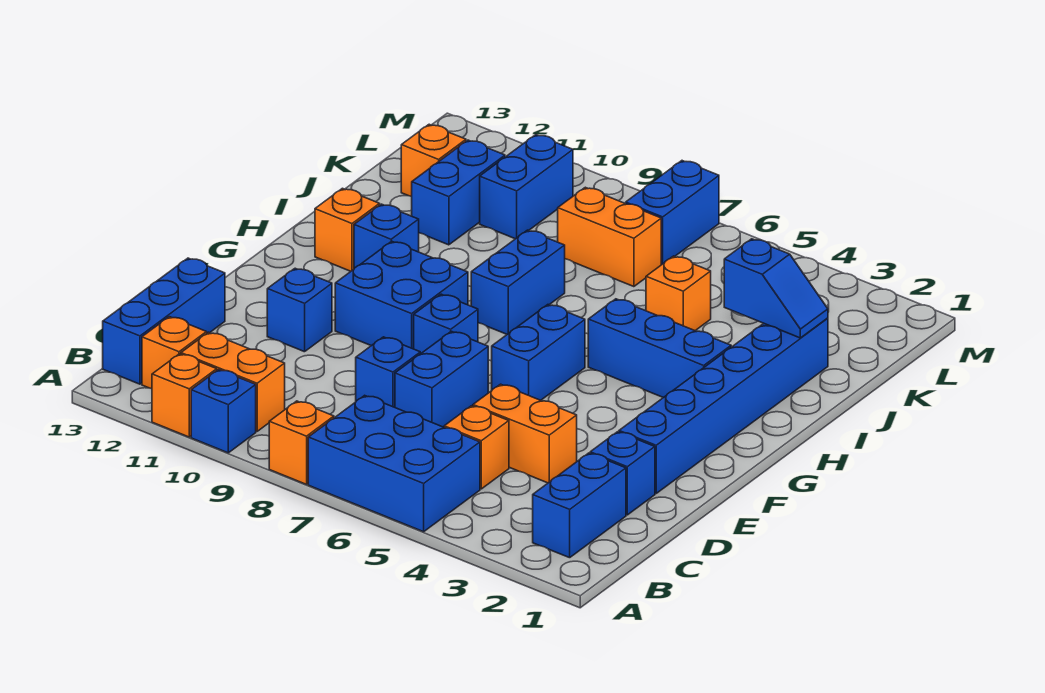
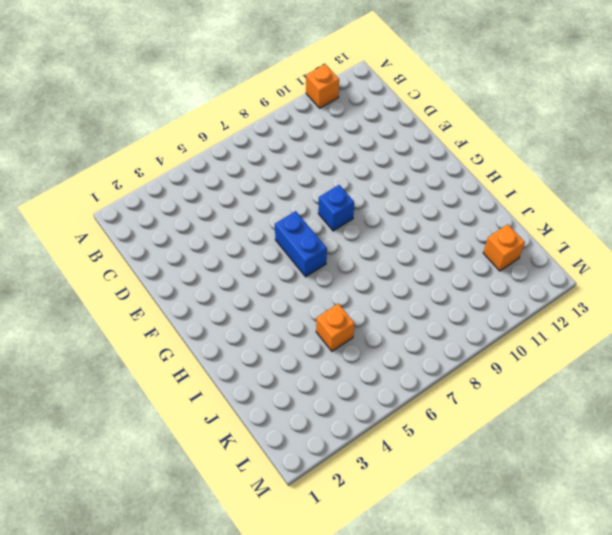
none -> blue 2x3 brick [308,395,480,532]
none -> orange 1x1 brick [269,401,334,484]
none -> blue 1x1 brick [191,370,256,453]

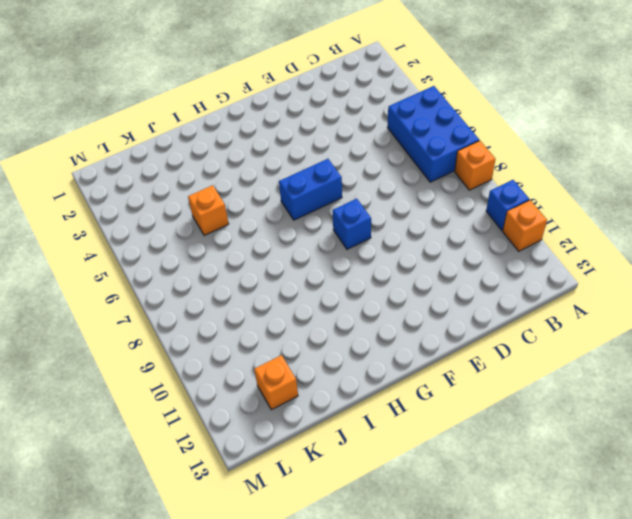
none -> blue 1x2 brick [533,453,626,558]
none -> orange 1x2 brick [181,332,285,431]
none -> orange 1x1 brick [142,317,207,389]

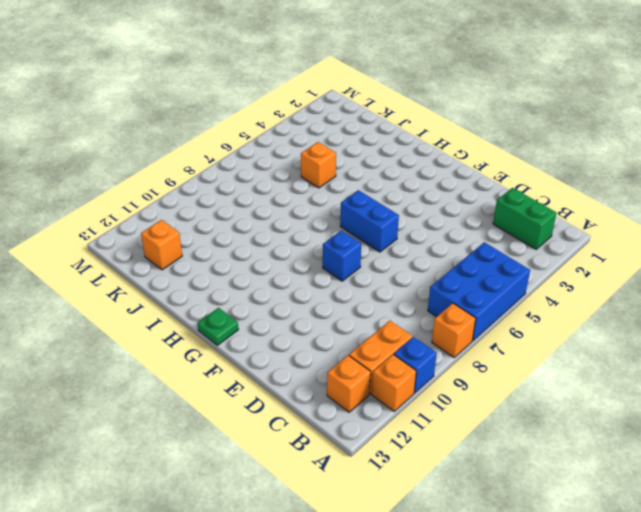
green 1x2 brick [493,188,556,249] -> blue 1x2 brick [533,453,626,558]
green 1x1 plate [197,308,238,345] -> none
none -> blue 1x3 brick [103,258,225,384]
none -> orange 1x1 brick [444,406,509,489]
none -> blue 1x1 brick [590,432,655,515]

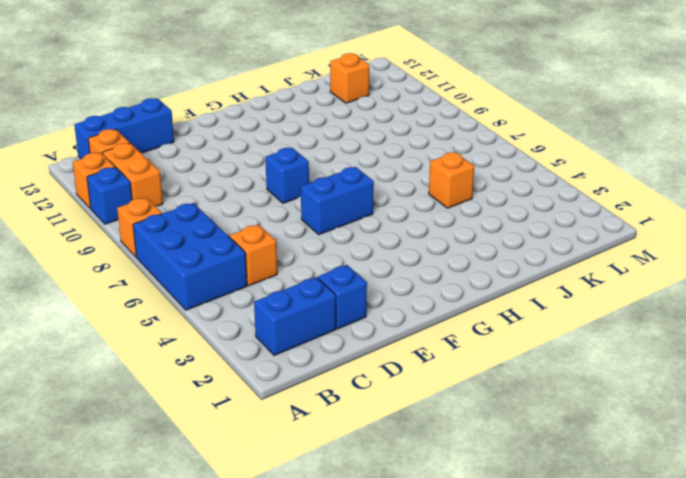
none -> orange 1x2 brick [473,384,577,483]
none -> blue 1x2 brick [395,331,488,427]
none -> blue 1x1 brick [356,337,420,407]

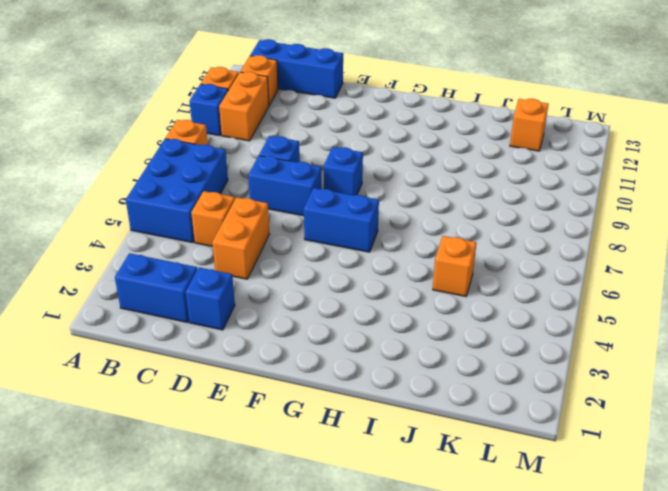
none -> blue 1x6 brick [619,318,828,493]
none -> blue 1x1 brick [267,268,332,352]
none -> blue 2x2 brick [335,241,468,349]

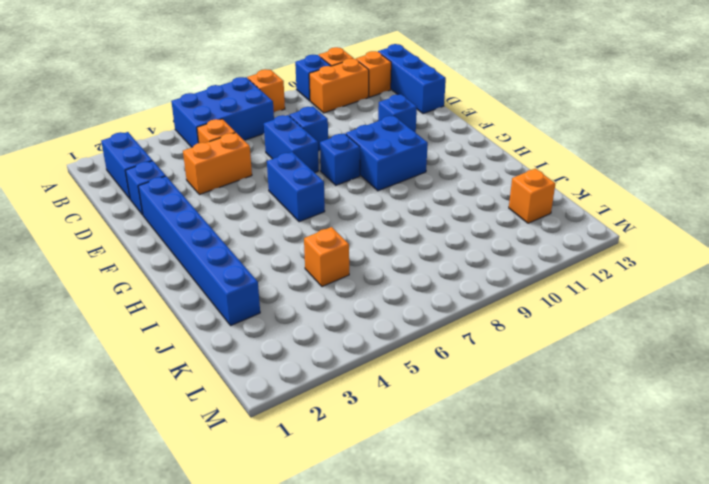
none -> blue 1x3 brick [588,299,731,398]
none -> blue 1x2 brick [471,230,565,334]
none -> blue 1x1 brick [354,204,419,268]

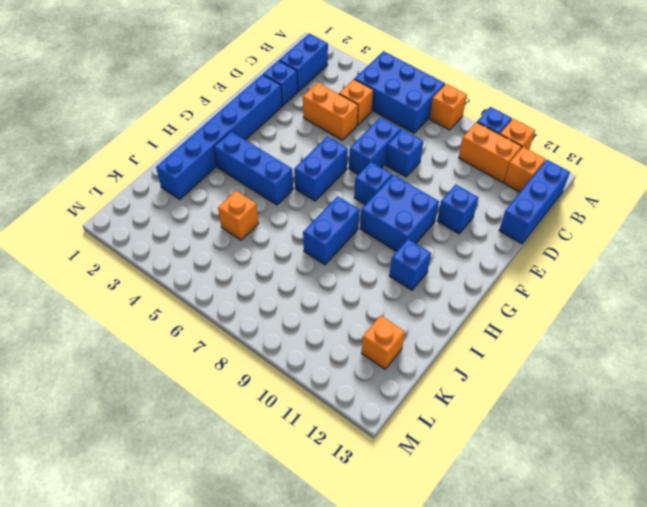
none -> orange 1x1 brick [315,188,380,271]
none -> blue 1x2 brick [412,140,505,245]
none -> orange 1x2 brick [558,187,661,287]

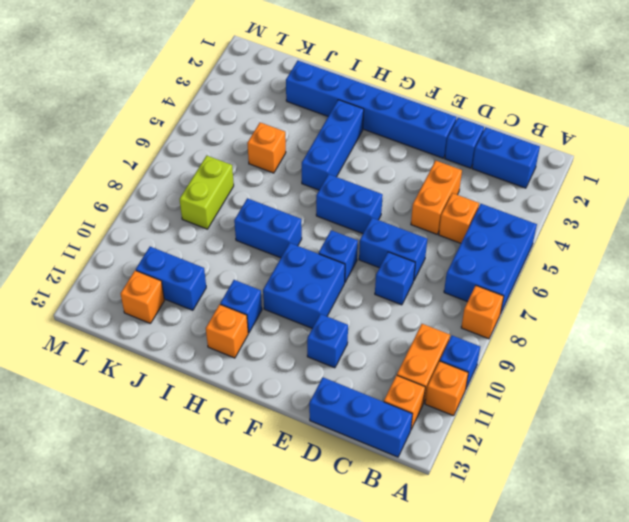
lime 1x2 brick [180,156,234,229] -> orange 1x2 brick [558,187,661,287]
none -> blue 1x2 brick [480,135,573,239]
none -> blue 1x2 brick [626,161,719,265]
none -> blue 1x2 slope [724,239,828,338]

